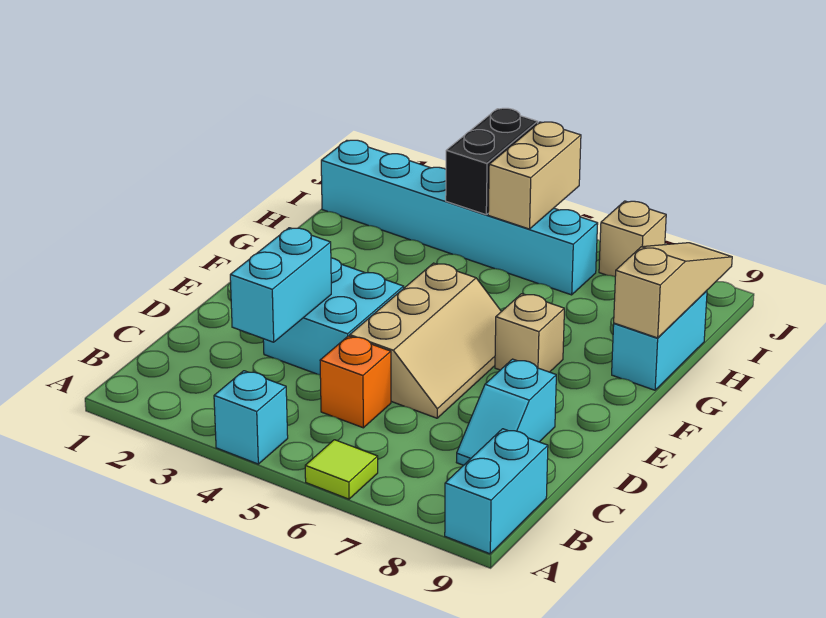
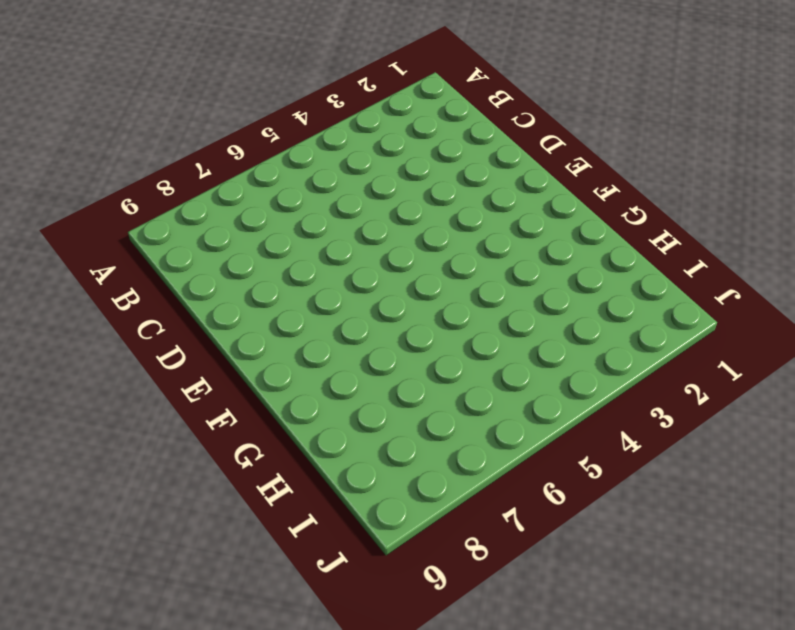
none -> cyan 1x1 brick [214,371,288,464]
none -> lime 1x1 tile [305,440,378,499]
none -> cyan 1x2 brick [445,429,548,554]

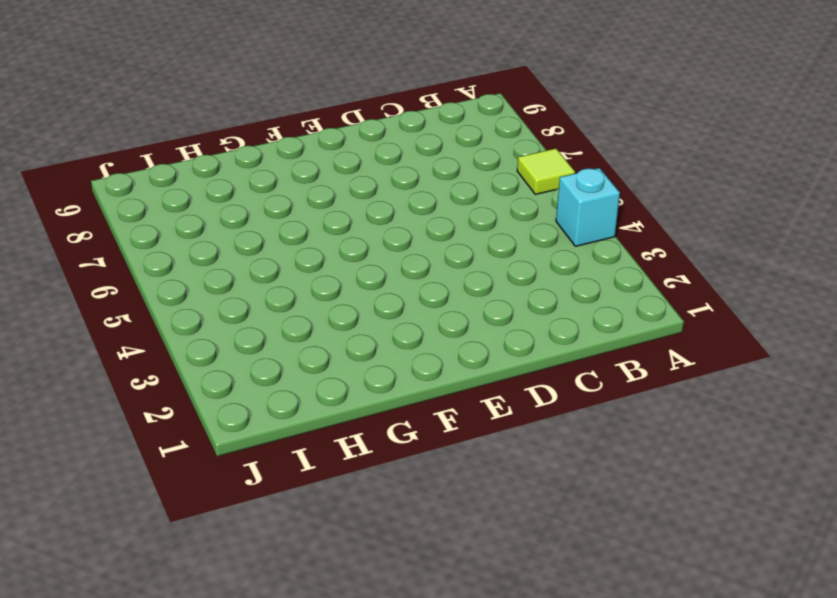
none -> cyan 1x2 brick [445,429,548,554]
none -> orange 1x1 brick [320,336,391,428]
none -> cyan 1x2 slope [456,359,556,465]

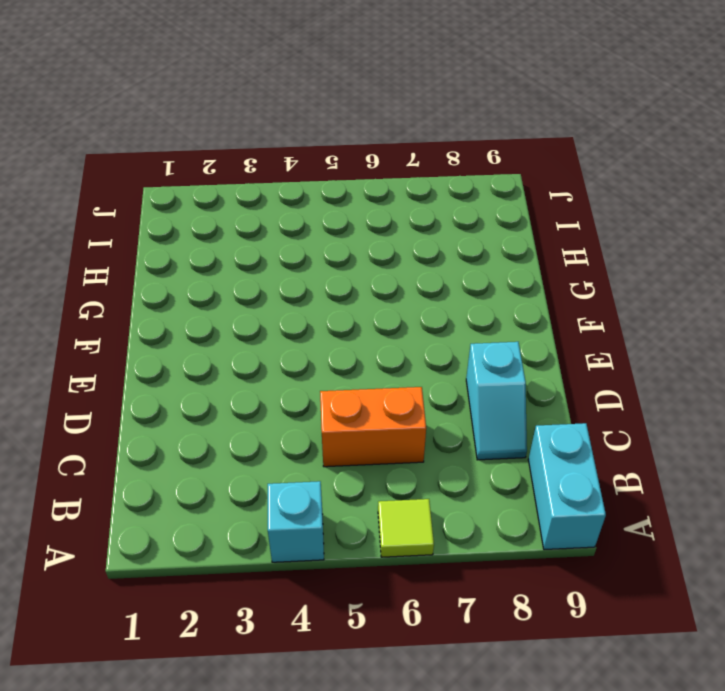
orange 1x2 brick [320,387,426,467] -> orange 1x1 brick [320,336,391,428]
none -> cyan 2x2 brick [263,258,404,375]
none -> tan 2x3 slope [350,263,501,418]
none -> tan 1x1 brick [495,294,564,372]

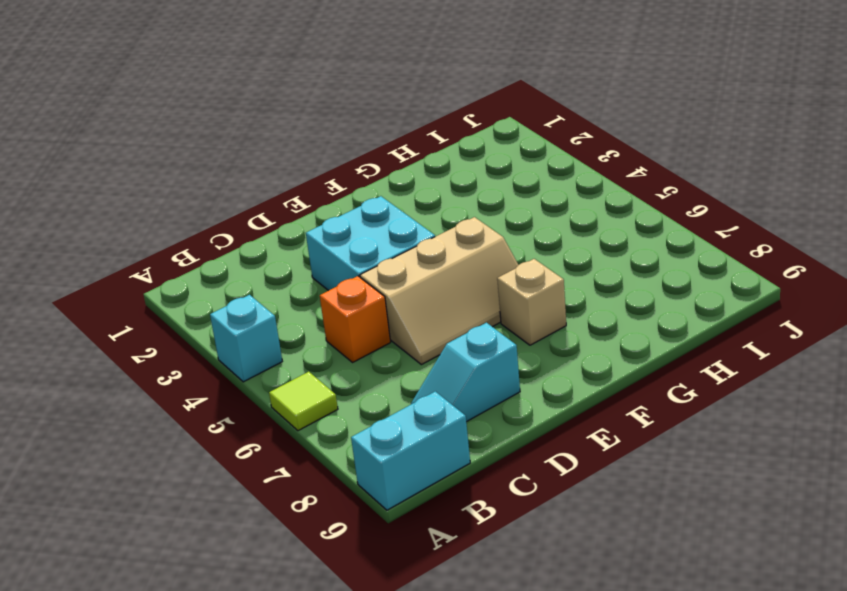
none -> cyan 1x2 brick [612,291,707,390]
none -> cyan 1x6 brick [321,140,598,295]
none -> tan 1x1 brick [599,201,666,276]

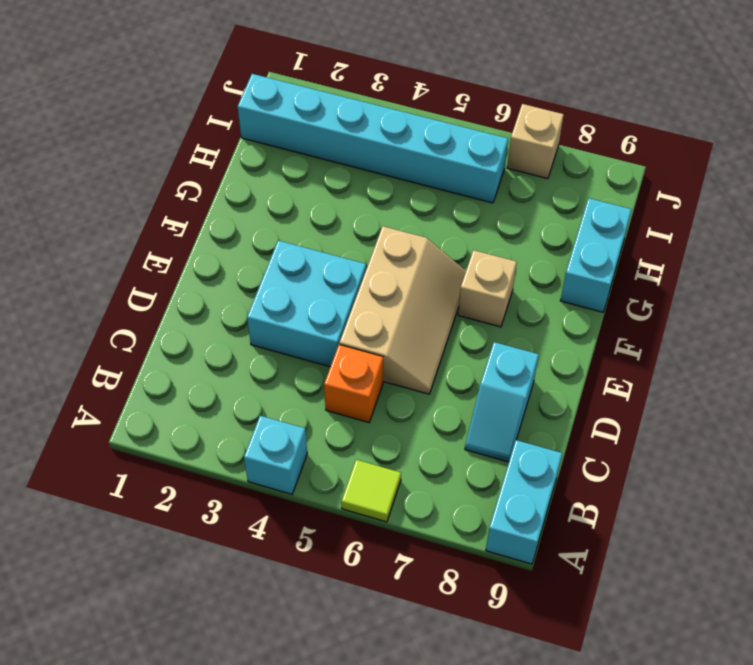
none -> cyan 1x2 brick [230,228,331,342]
none -> tan 1x3 slope [614,243,732,338]
none -> black 1x2 brick [446,108,538,215]

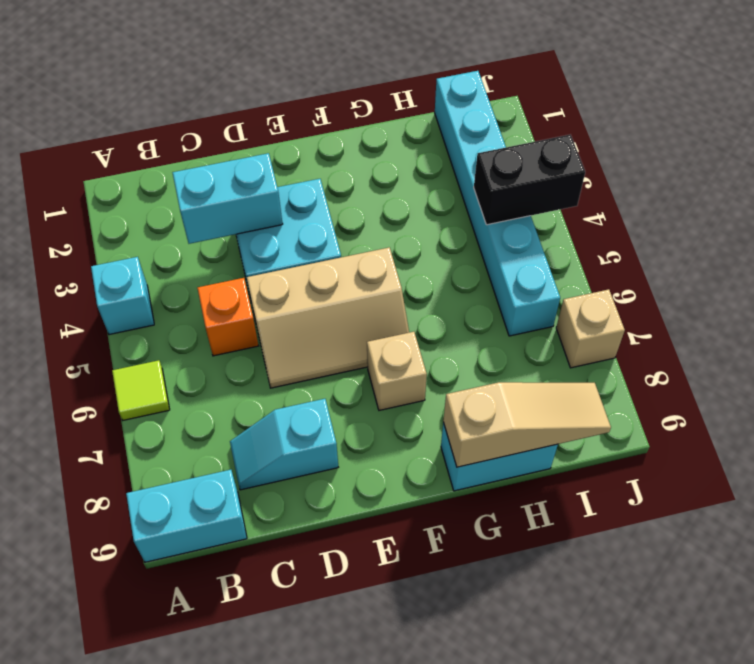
none -> tan 1x2 brick [488,122,581,229]

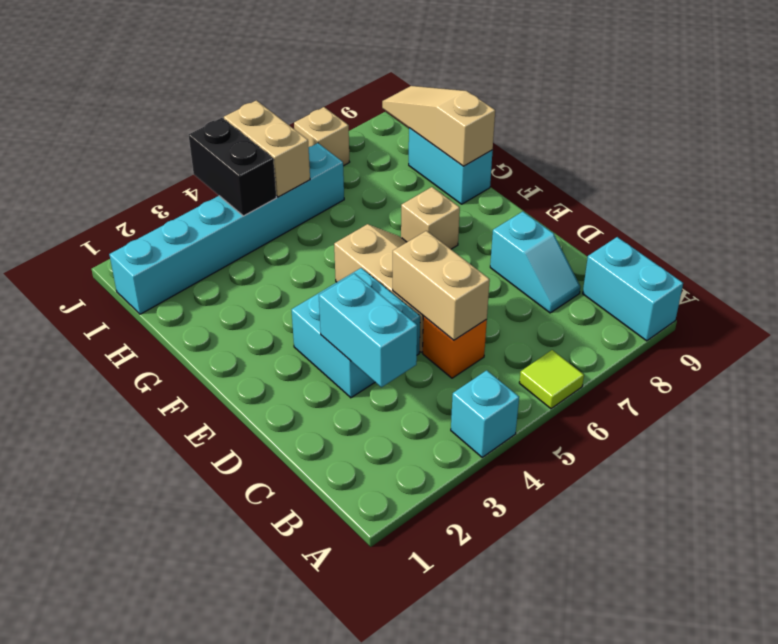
tan 1x2 brick [393,231,490,340] -> none

